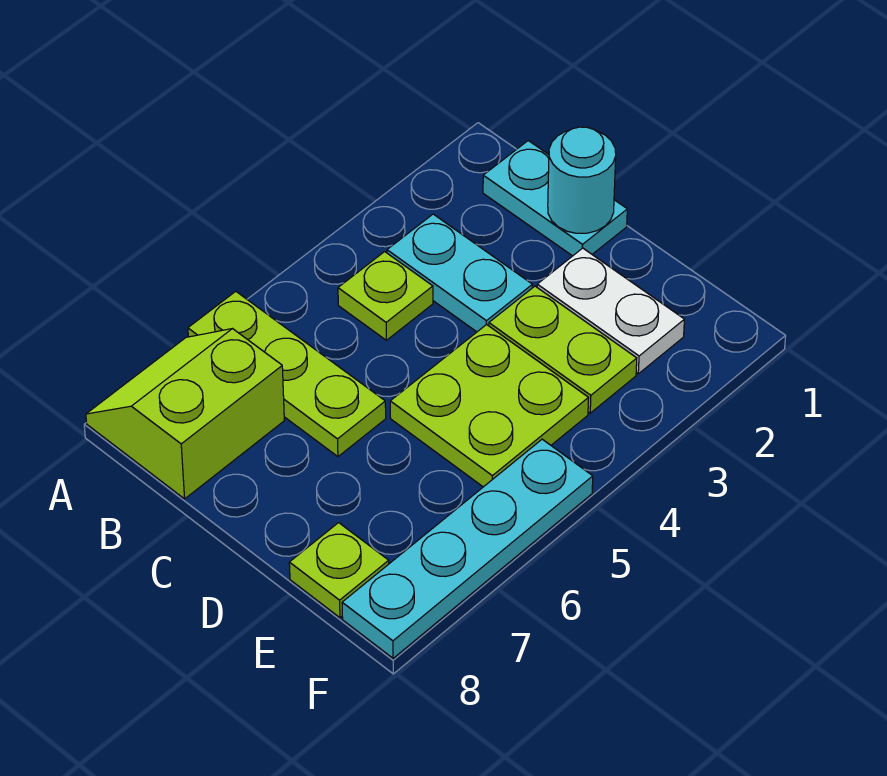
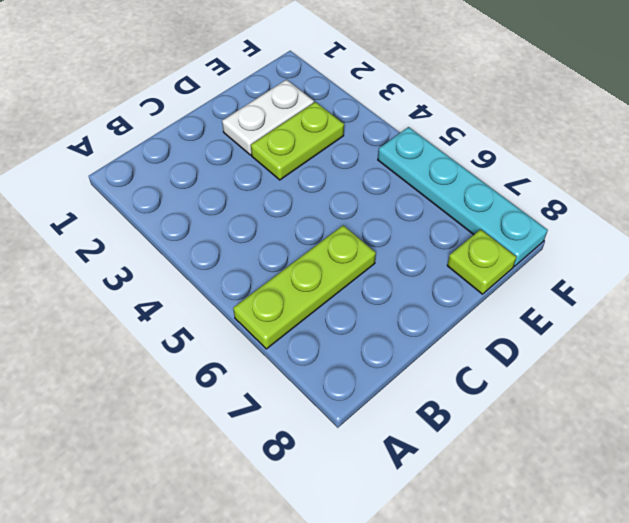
none -> lime 2x2 slope [86,329,284,499]
none -> cyan 1x2 plate [483,141,627,256]

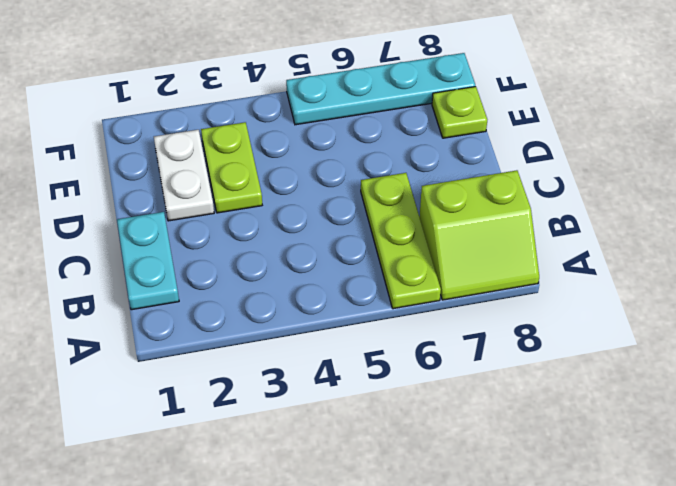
none -> cyan 1x2 plate [387,214,532,332]
none -> lime 1x1 plate [338,252,433,340]

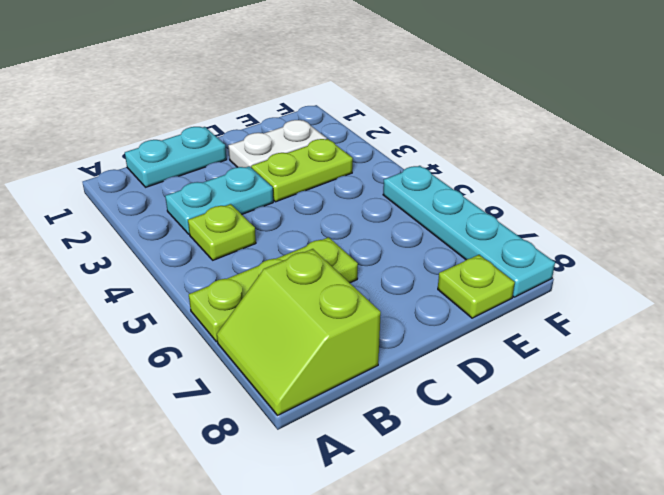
none -> lime 2x2 plate [390,324,588,487]
none -> cyan 1x1 round brick [548,127,616,233]

